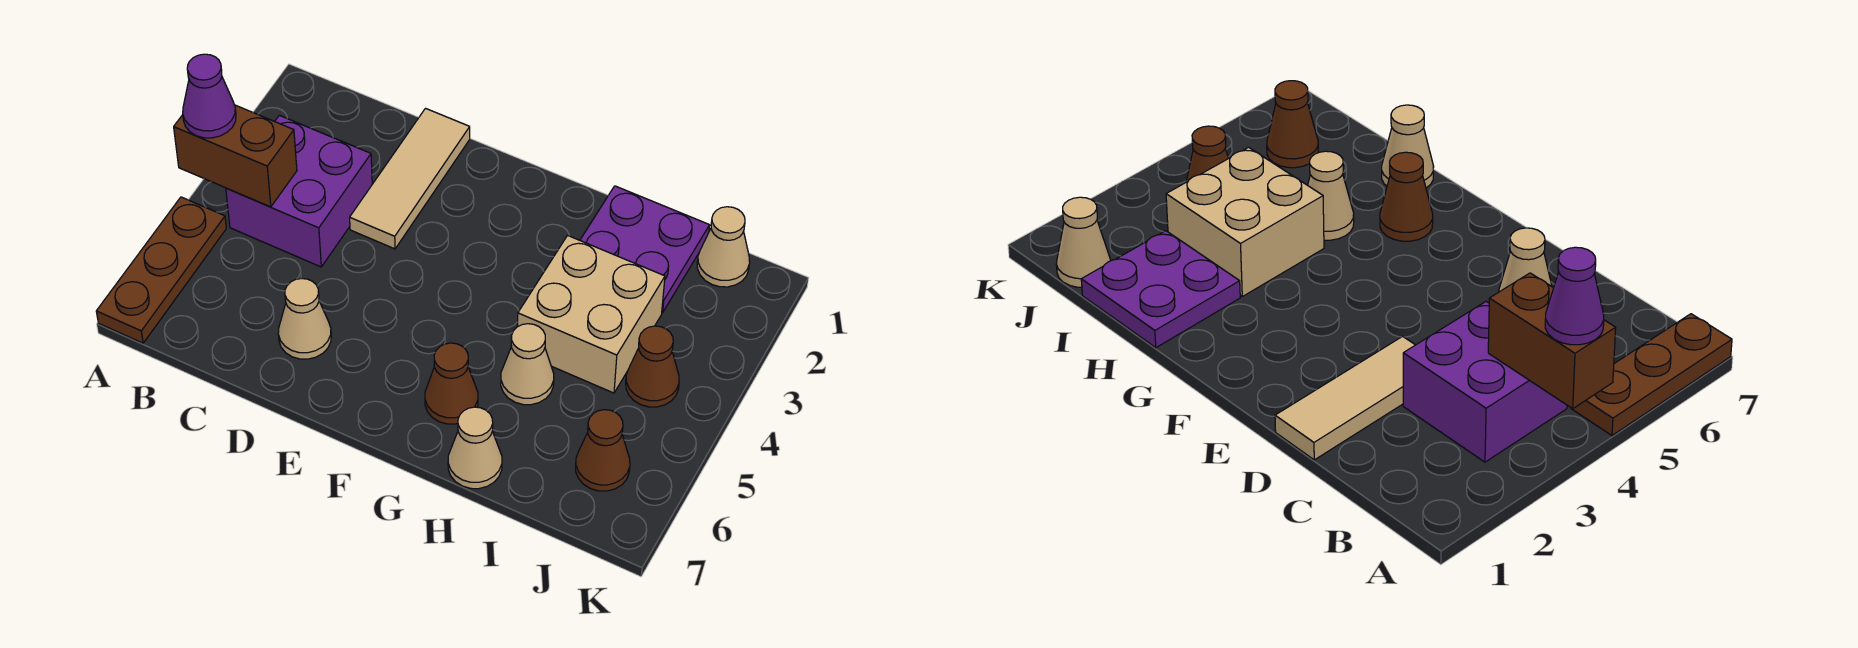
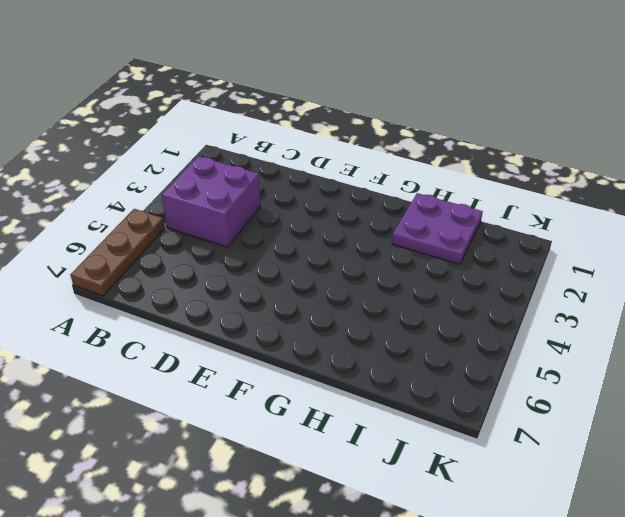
none -> tan 1x3 tile [350,108,470,249]
none -> tan 1x1 cone [278,279,331,359]
none -> brown 1x1 cone [425,343,478,424]

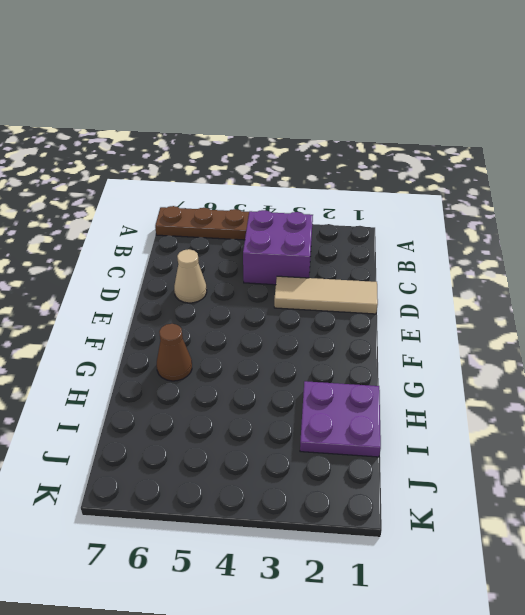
none -> tan 2x2 brick [518,235,665,393]
none -> tan 1x1 cone [501,324,554,405]
none -> tan 1x1 cone [448,407,502,489]

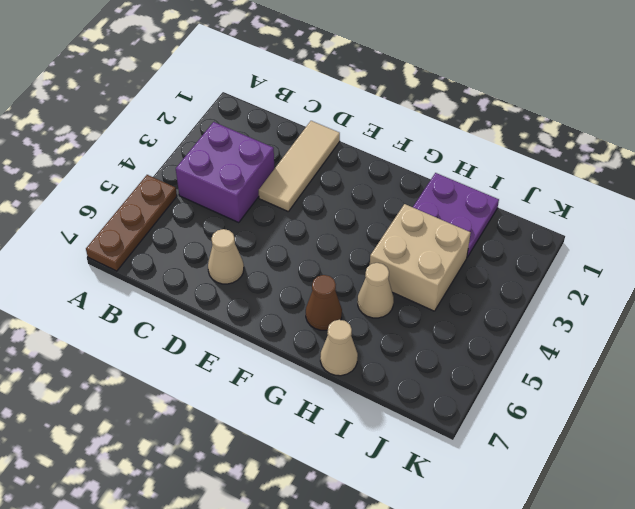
none -> tan 1x1 cone [697,207,750,287]
none -> brown 1x1 cone [626,326,679,407]
none -> brown 1x1 cone [576,410,630,491]

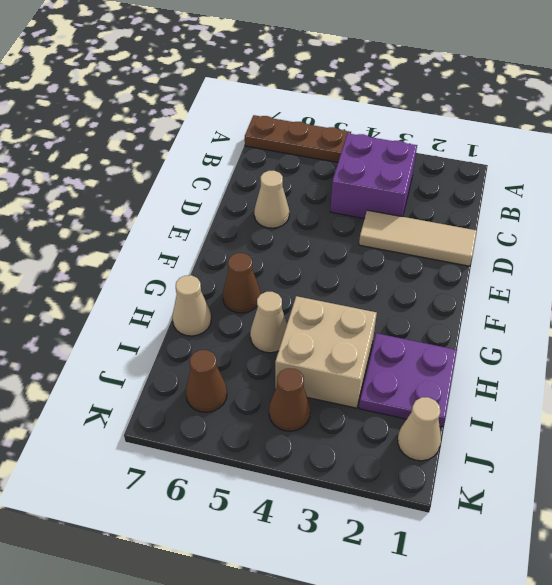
none -> brown 1x2 brick [174,105,297,207]
none -> purple 1x1 cone [183,54,236,138]

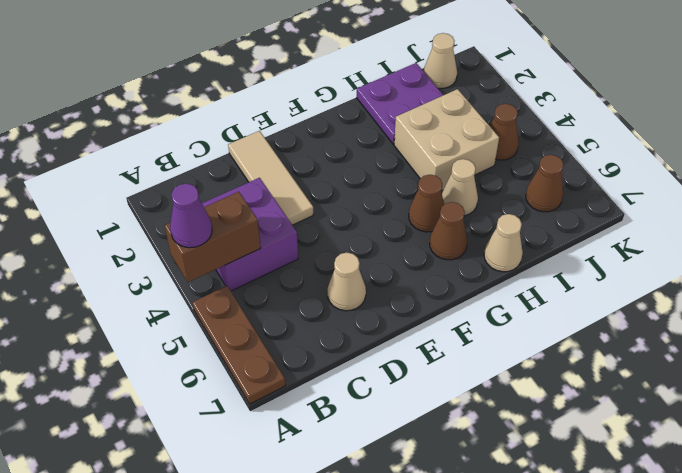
brown 1x1 cone [409,175,444,232] -> none

